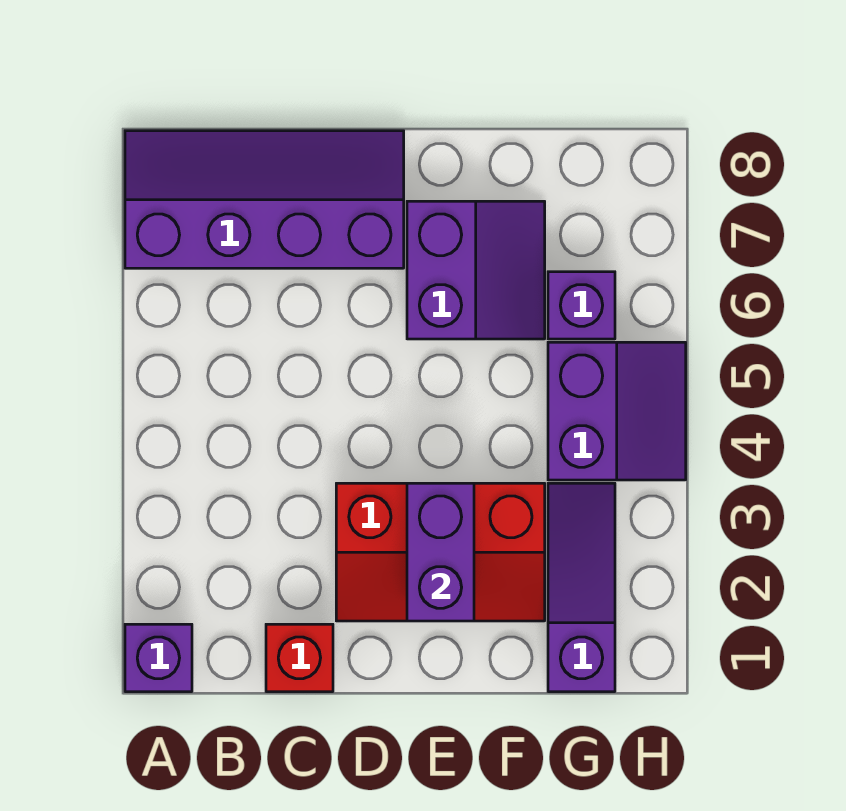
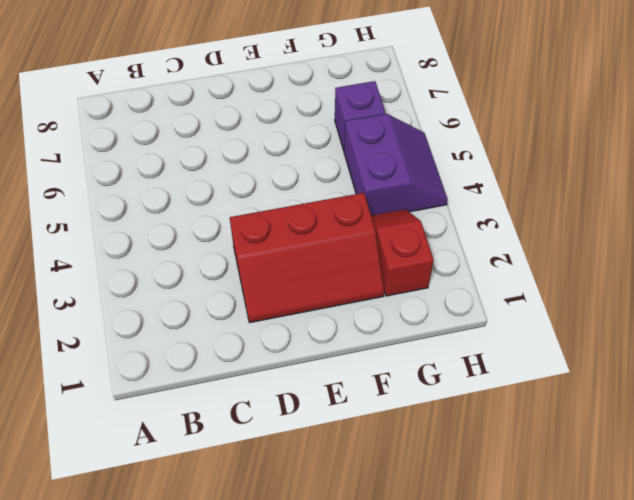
red 1x2 slope [371,209,434,296] -> purple 1x3 slope [548,483,615,692]
none -> purple 1x1 brick [125,624,192,692]
none -> purple 2x4 slope [125,131,404,268]

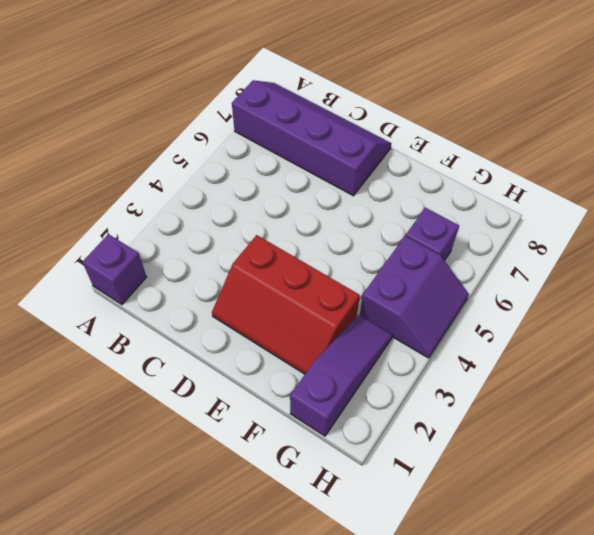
none -> red 1x1 brick [266,624,333,692]
none -> purple 2x2 slope [407,201,545,339]

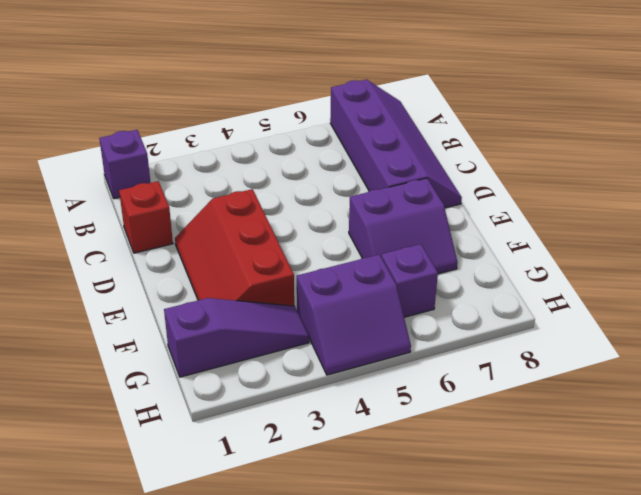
none -> purple 1x2 brick [407,483,474,621]

